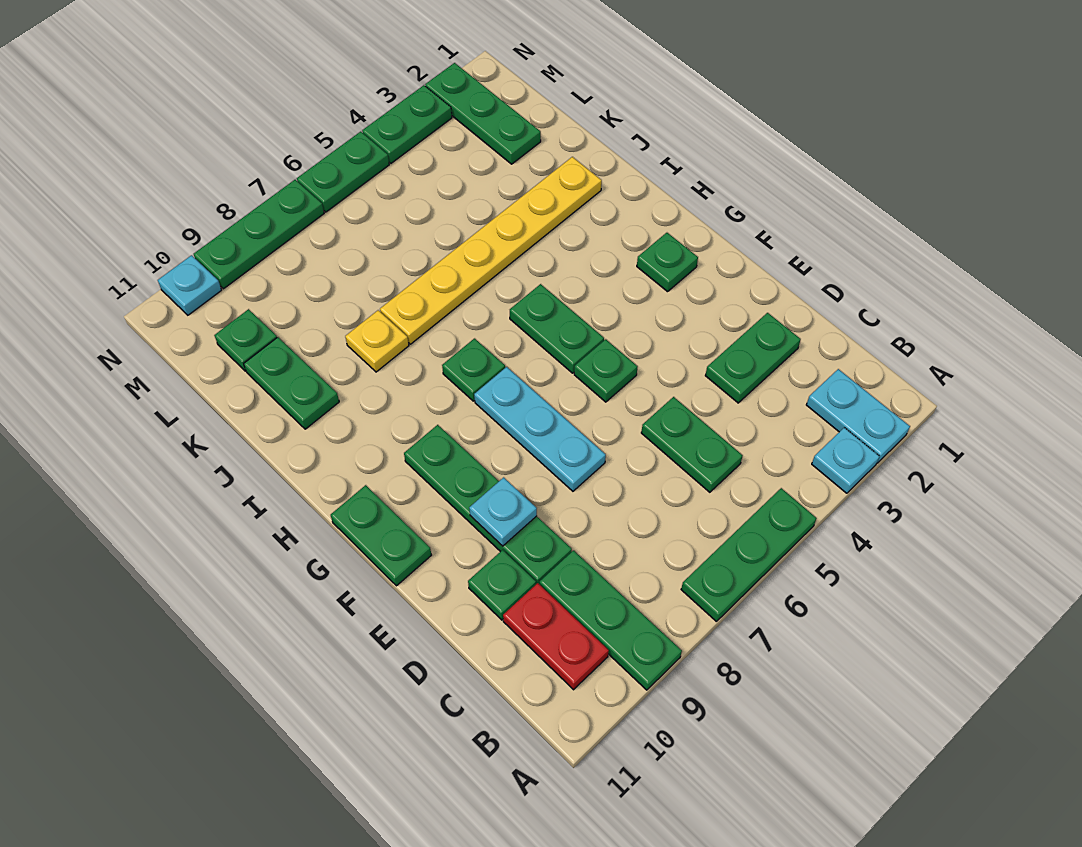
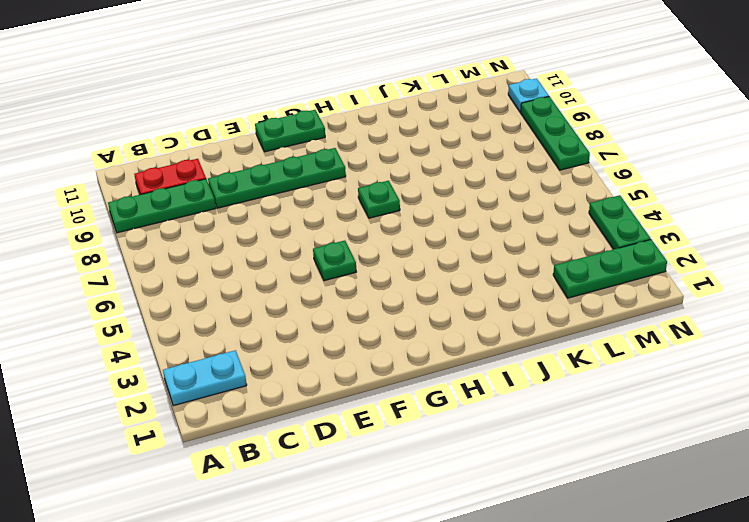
none -> cyan 1x1 plate [812,428,880,493]
none -> green 1x3 plate [681,488,817,622]
none -> green 1x2 plate [641,397,743,492]

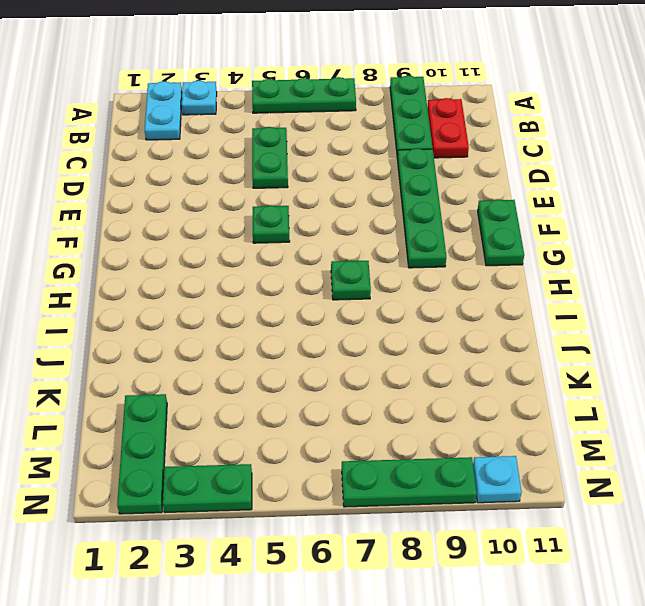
none -> green 1x2 plate [705,313,801,403]
none -> green 1x1 plate [468,550,536,620]
none -> cyan 1x3 plate [474,367,606,491]

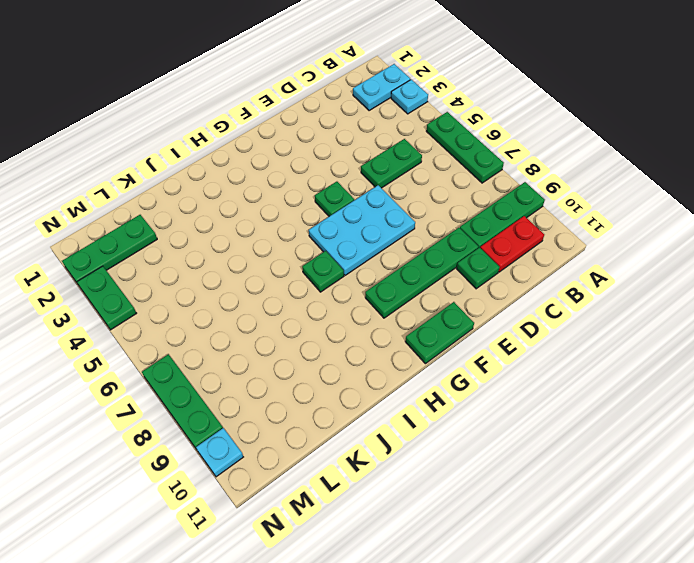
cyan 2x3 plate [309,185,415,275] -> cyan 1x3 plate [474,367,606,491]
none -> green 1x2 plate [705,313,801,403]
none -> green 1x1 plate [637,233,698,292]
none -> green 1x2 plate [510,284,604,373]

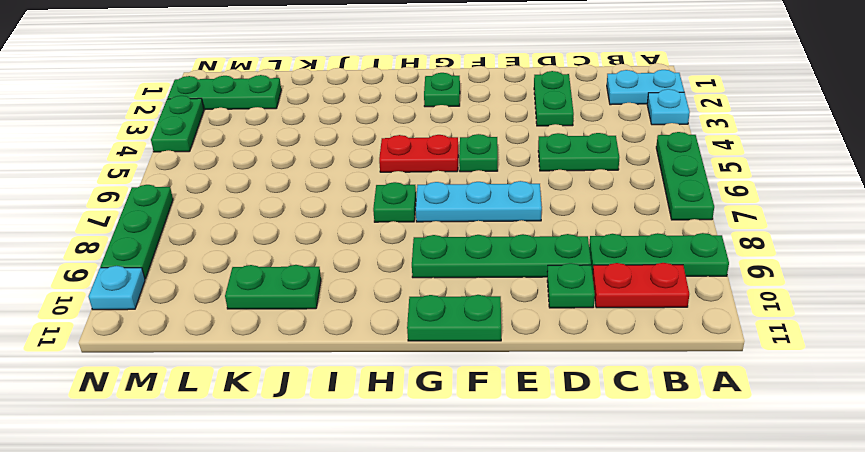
red 1x2 plate [379,135,458,172] -> green 1x2 plate [510,284,604,373]
none -> yellow 1x6 plate [380,157,602,344]
none -> yellow 1x1 plate [345,310,409,372]
none -> green 1x1 plate [214,309,277,371]

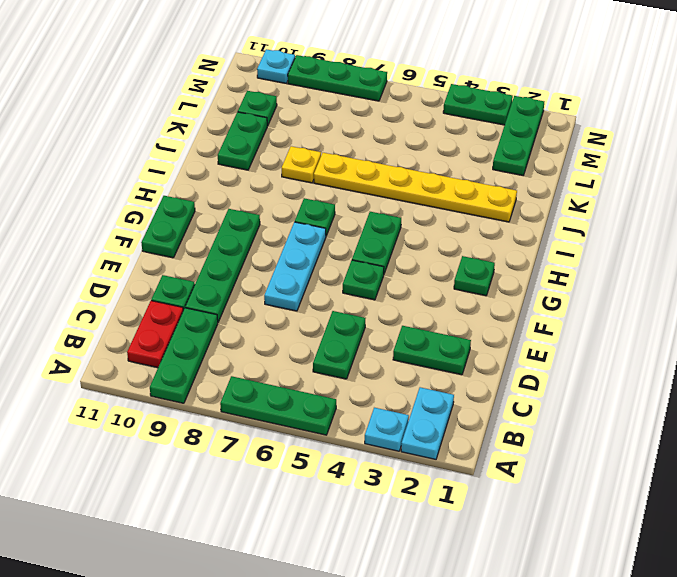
none -> green 1x2 plate [297,132,389,212]
none -> cyan 1x1 plate [469,477,537,546]

